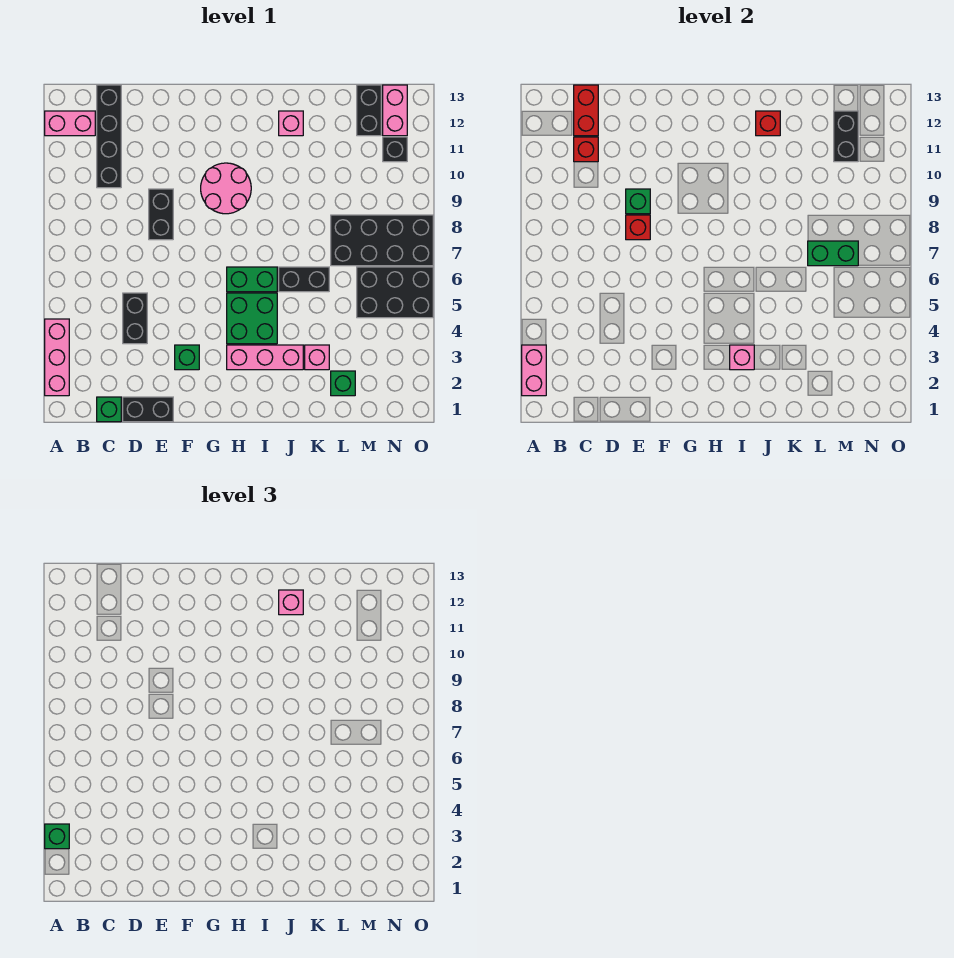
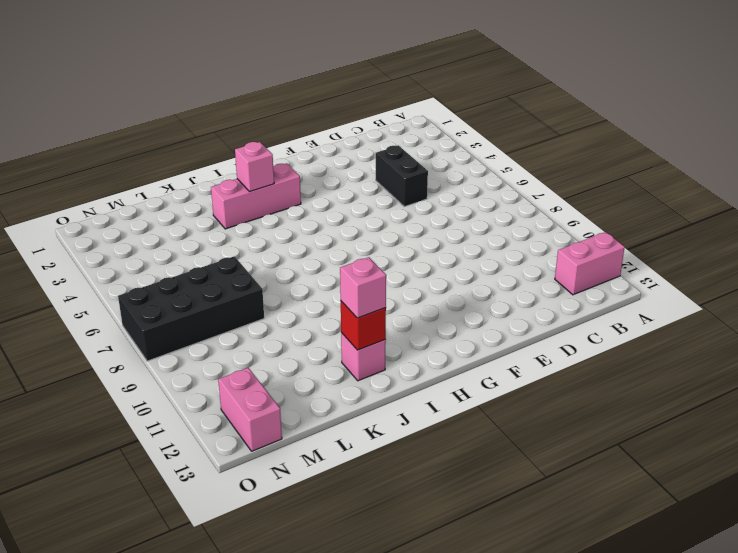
none -> pink 1x3 brick [45,319,69,396]
none -> green 1x1 brick [97,397,121,422]
none -> black 1x4 brick [97,85,121,188]
none -> black 1x2 brick [123,397,173,422]

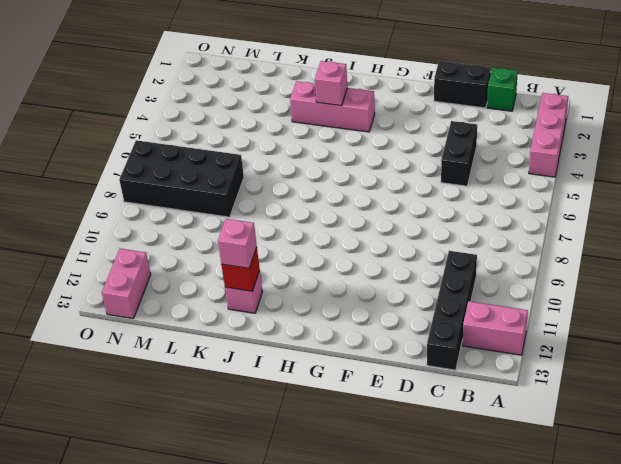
none -> black 1x2 brick [149,189,173,240]
none -> green 1x1 brick [175,345,199,370]
none -> pink 2x2 round brick [201,163,251,214]
none -> green 2x2 brick [227,293,277,344]

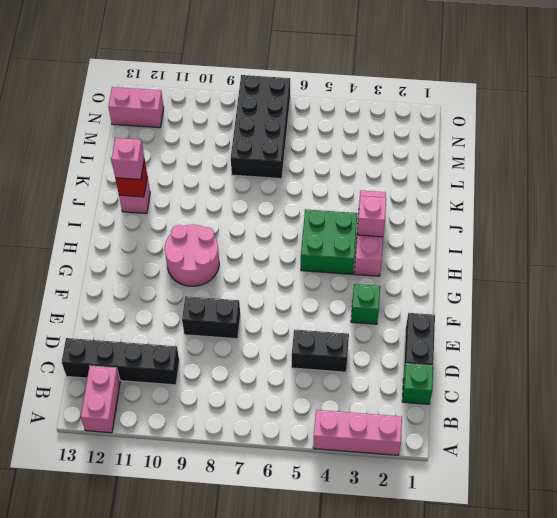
none -> green 1x2 brick [227,267,277,292]
none -> black 1x2 brick [279,267,329,292]
none -> pink 1x1 brick [305,345,329,370]
none -> green 1x1 brick [331,371,355,396]

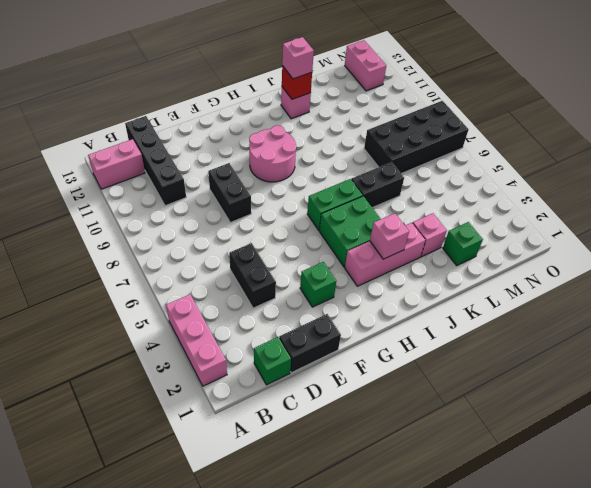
none -> black 2x3 brick [357,267,433,318]
none -> black 1x2 brick [357,85,381,136]
none -> black 1x1 brick [383,137,407,162]
none -> pink 1x2 brick [522,345,546,396]

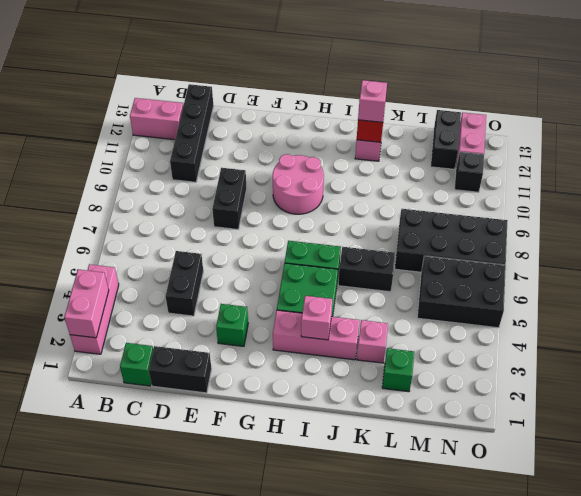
none -> red 1x1 brick [574,137,598,162]
none -> red 1x2 brick [574,85,598,136]
none -> red 1x1 brick [626,215,650,240]
none -> green 1x1 brick [626,189,650,214]

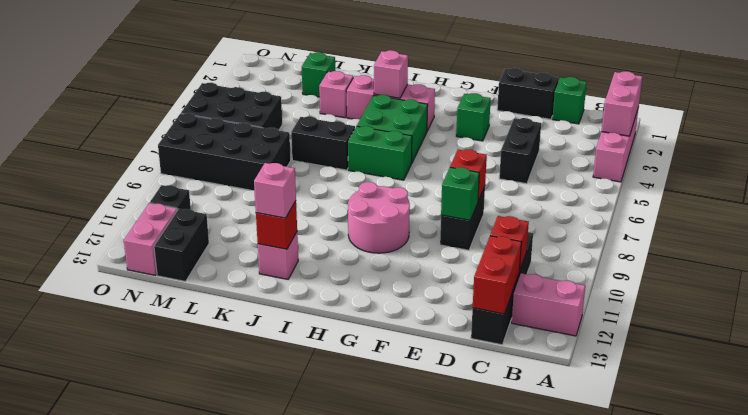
none -> green 1x2 brick [808,241,858,266]
none -> black 1x2 brick [834,111,858,162]
none -> green 1x1 brick [45,824,69,849]

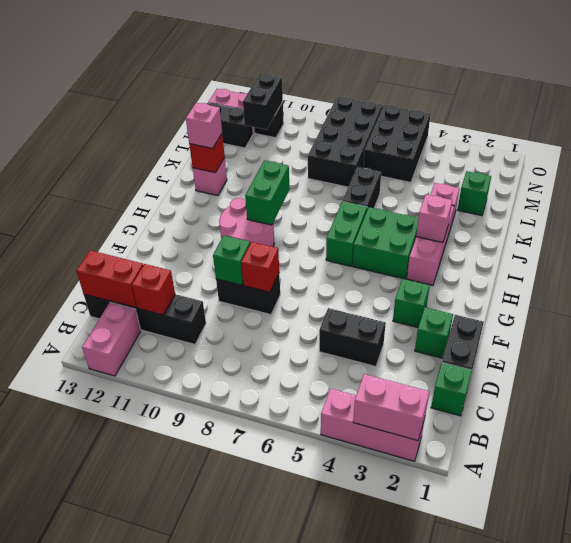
green 1x1 brick [415,308,453,358] -> green 1x1 brick moved to [45,824,69,849]
green 1x2 brick [245,160,289,225] -> green 1x2 brick moved to [808,241,858,266]
black 1x2 brick [243,73,283,130] -> black 1x2 brick turned to [834,111,858,162]

